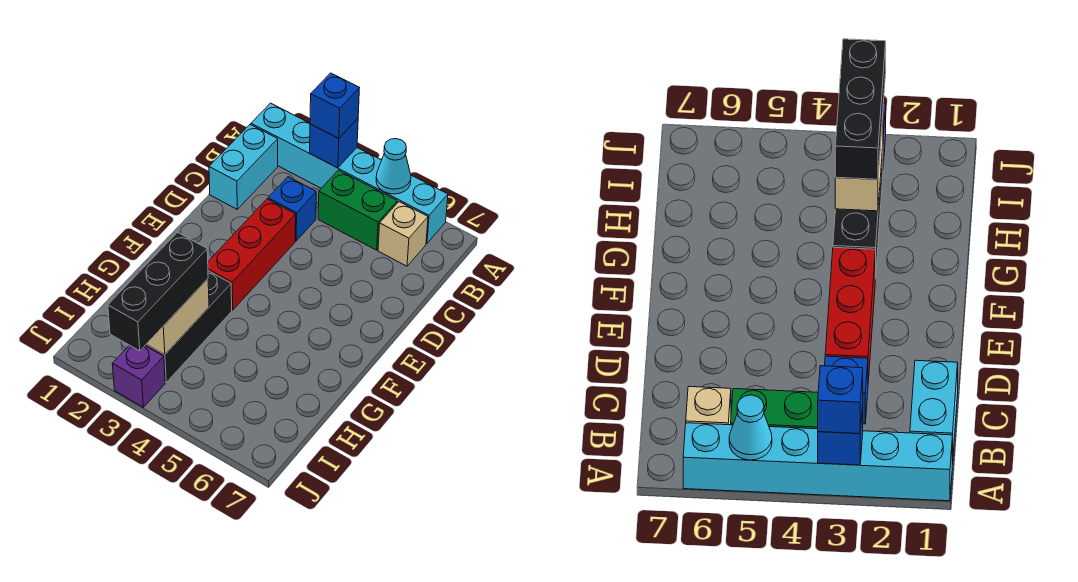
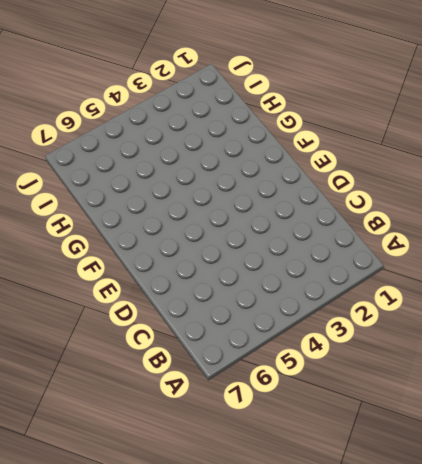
none -> cyan 1x6 brick [251,103,448,243]
none -> cyan 1x2 brick [209,125,278,209]
none -> green 1x2 brick [318,170,397,250]

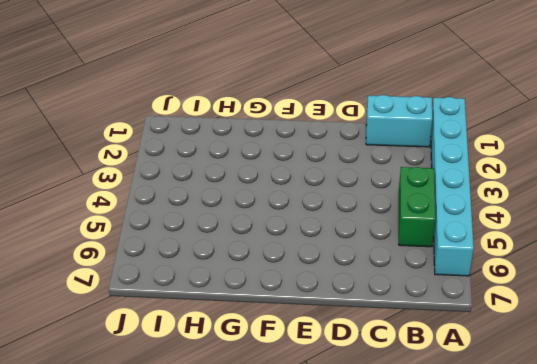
none -> tan 1x1 brick [378,202,428,266]
none -> blue 1x1 brick [268,177,316,241]
none -> red 1x3 brick [208,199,296,310]

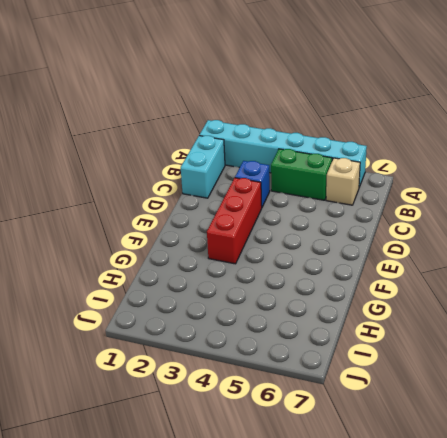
none -> black 1x3 brick [145,271,232,382]
none -> purple 1x1 brick [112,345,165,407]
none -> blue 1x1 brick [310,118,358,168]

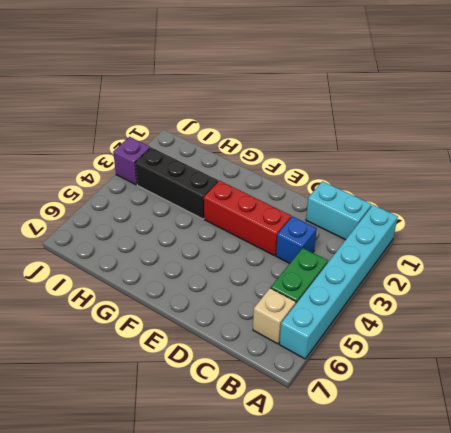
none -> blue 1x1 brick [310,118,358,168]
none -> cyan 1x1 cone [376,139,411,194]
none -> tan 1x2 brick [147,279,209,355]

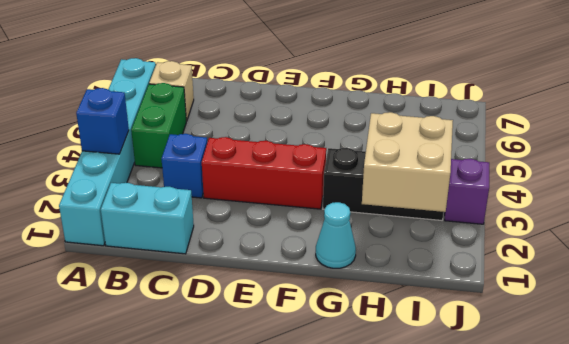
cyan 1x1 cone [316,202,356,268] -> cyan 1x1 cone moved to [376,139,411,194]
tan 2x2 brick [362,112,453,212] -> tan 1x2 brick [147,279,209,355]
none -> blue 1x1 brick [310,73,359,138]
none -> black 1x3 brick [108,232,208,351]

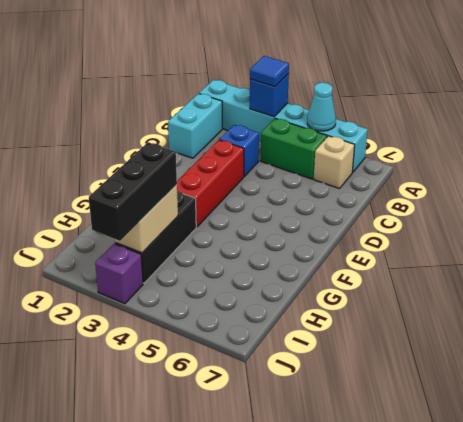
blue 1x1 tile [250,56,289,87] -> blue 1x1 brick [310,73,359,138]

